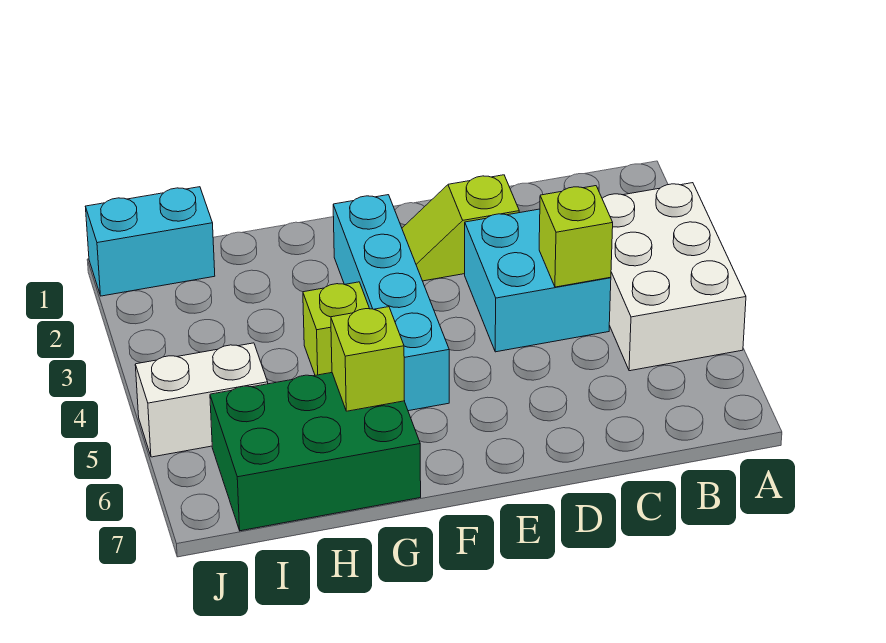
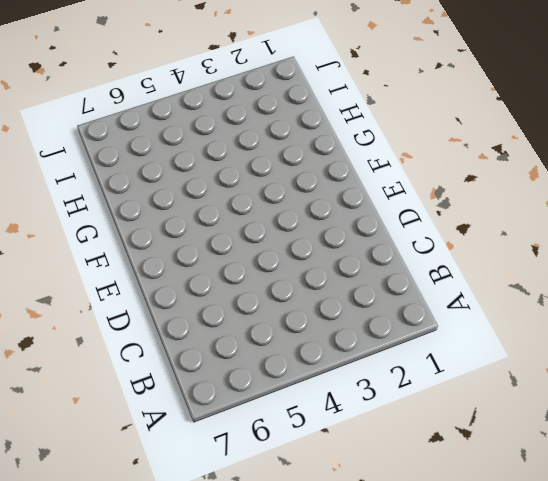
none -> white 2x3 brick [602,183,746,371]
none -> cyan 2x2 brick [465,209,611,352]

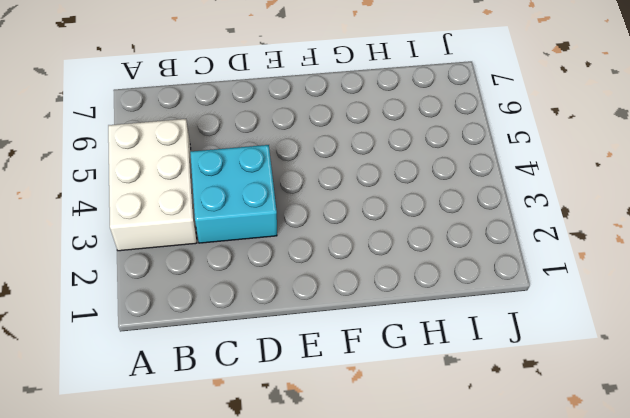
none -> lime 1x2 slope [402,175,519,281]
none -> cyan 1x4 brick [333,195,449,411]

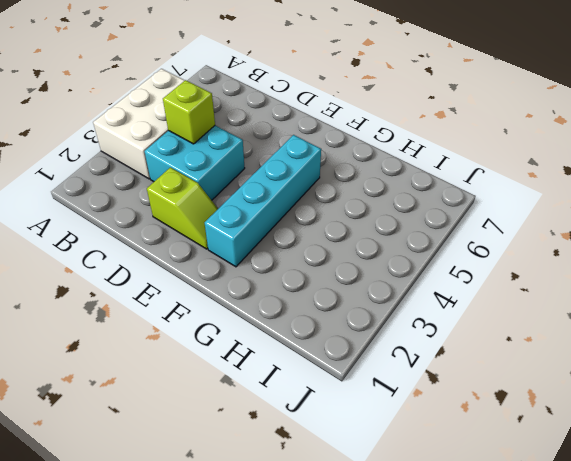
none -> lime 1x1 brick [303,282,370,375]
none -> green 2x3 brick [210,373,421,531]

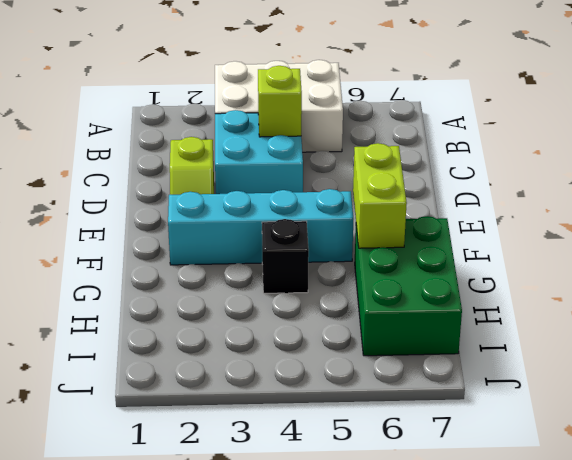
lime 1x2 brick [353,143,407,248] -> lime 1x1 brick [331,307,405,411]
black 1x1 brick [262,219,309,293] -> lime 1x1 brick [303,282,370,375]
none -> cyan 1x2 brick [85,187,215,296]
none -> white 1x2 brick [135,343,268,457]

